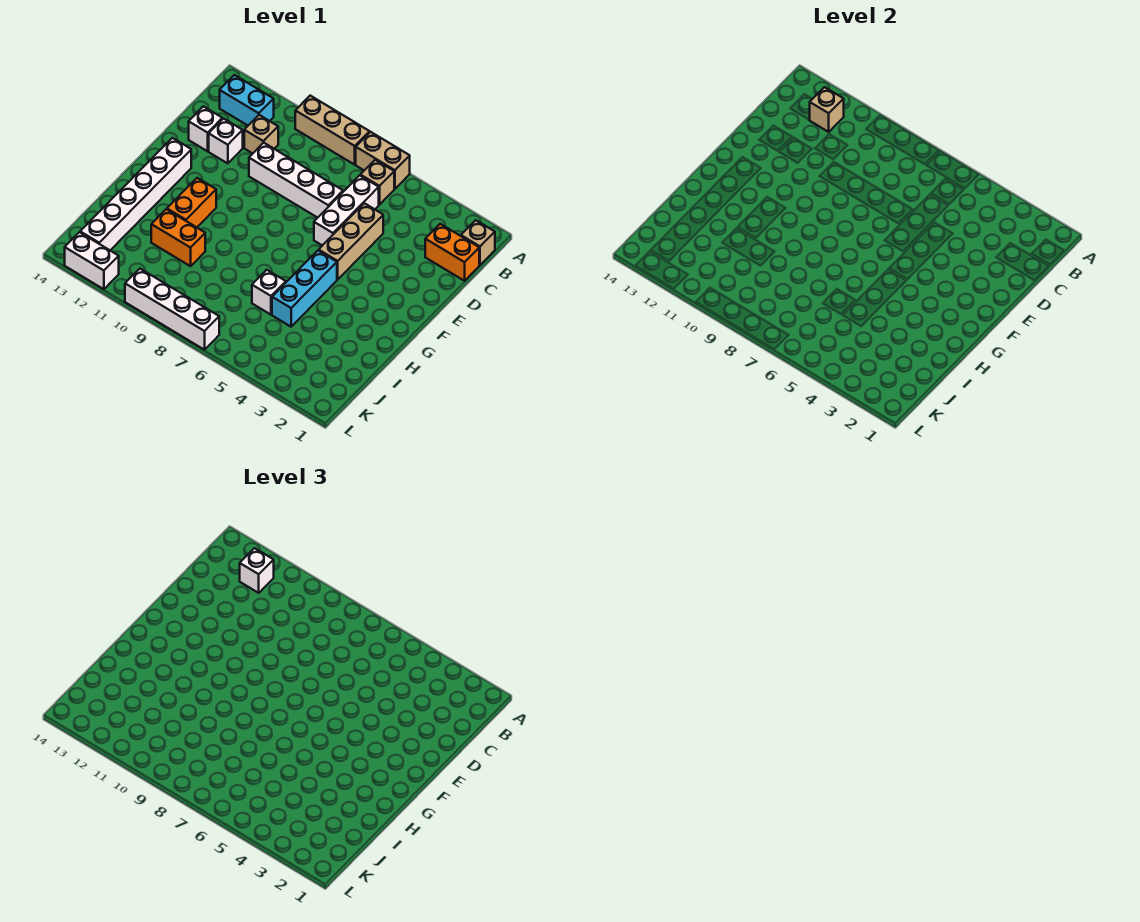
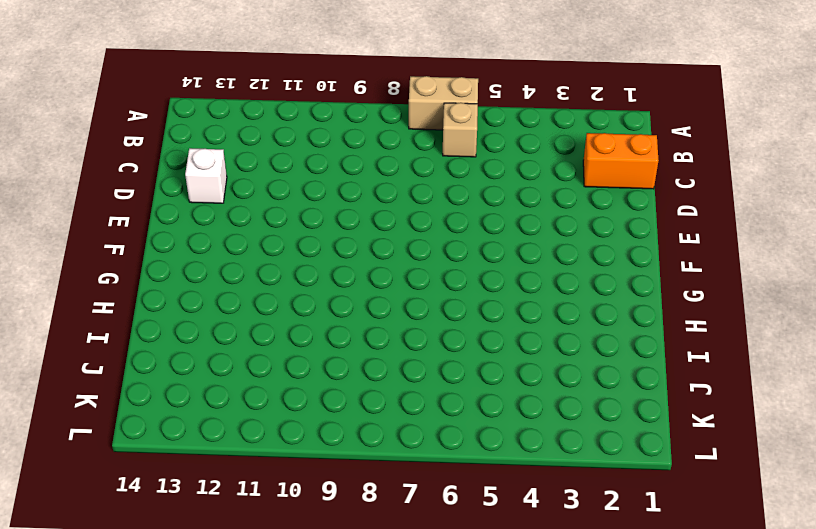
none -> tan 1x3 brick [295,96,370,165]
none -> tan 1x1 brick [461,220,495,265]
none -> cyan 1x2 brick [220,75,274,125]

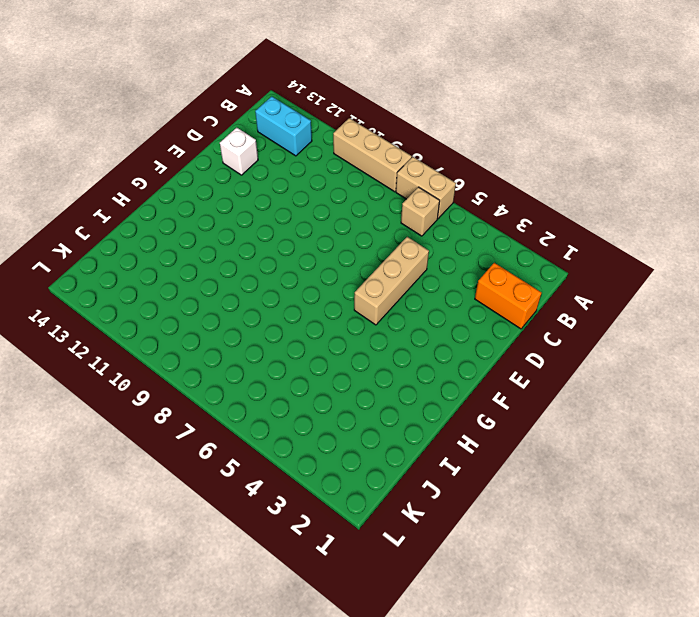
none -> tan 1x1 brick [461,220,495,265]
none -> white 1x3 brick [314,175,379,245]
none -> tan 1x1 brick [244,115,278,153]

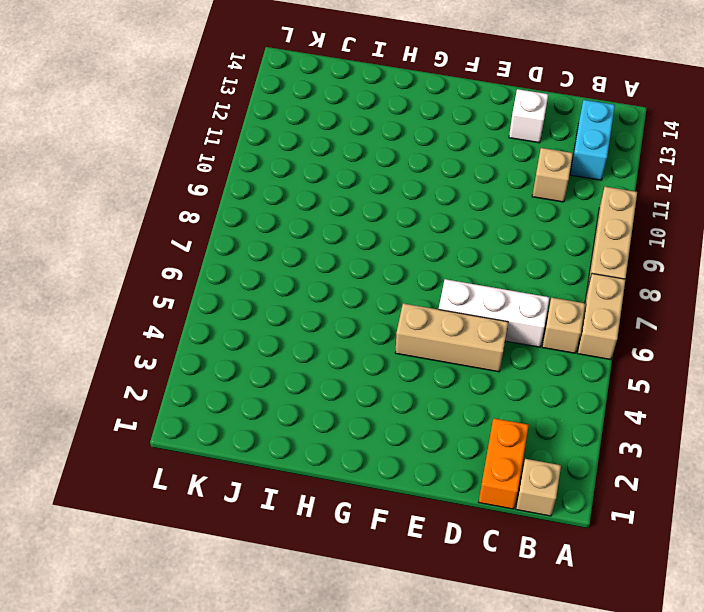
none -> white 1x4 brick [249,143,343,218]
none -> white 1x1 brick [209,119,243,163]
none -> white 1x6 brick [80,138,191,250]

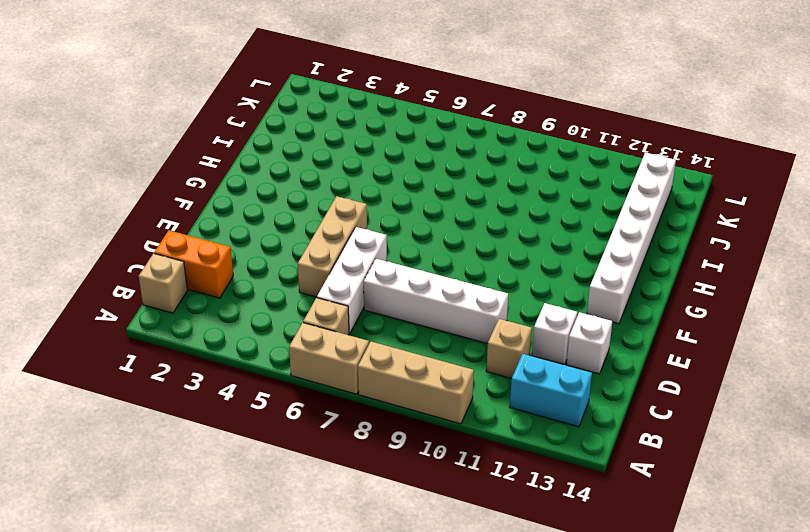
none -> cyan 1x3 brick [272,251,337,327]
none -> orange 1x2 brick [167,178,216,227]
none -> white 1x1 brick [252,270,286,315]

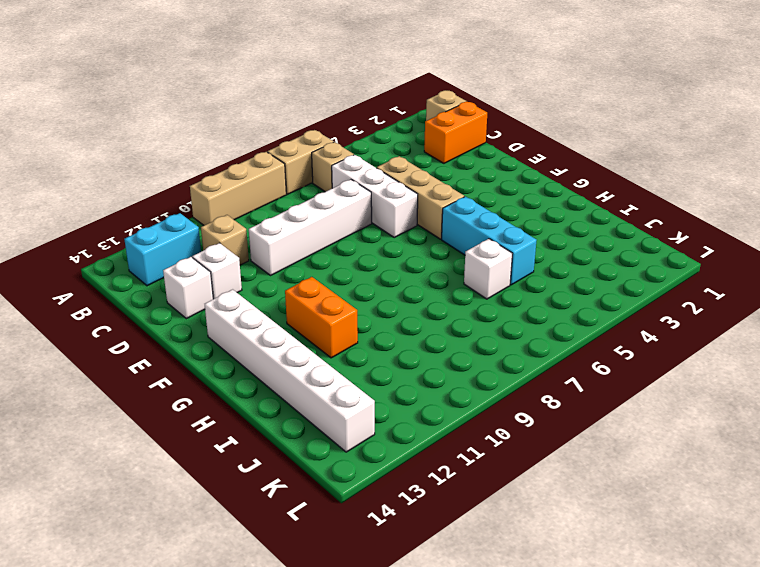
none -> orange 1x2 brick [151,209,205,266]
none -> white 1x4 brick [125,269,219,350]
none -> white 1x2 brick [65,232,119,289]

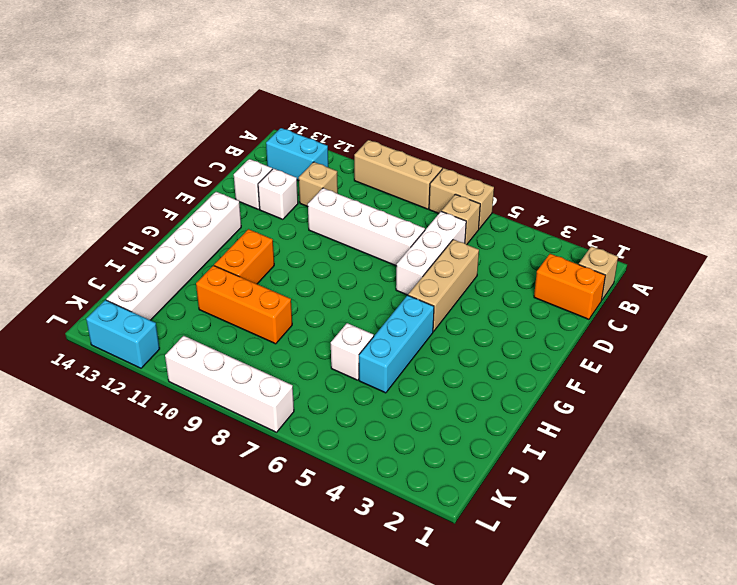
orange 1x3 brick [196,266,292,344] -> orange 1x2 brick [151,209,205,266]
cyan 1x2 brick [86,300,160,368] -> white 1x2 brick [65,232,119,289]
none -> tan 1x1 brick [810,87,844,132]
none -> white 1x1 brick [240,548,274,593]

